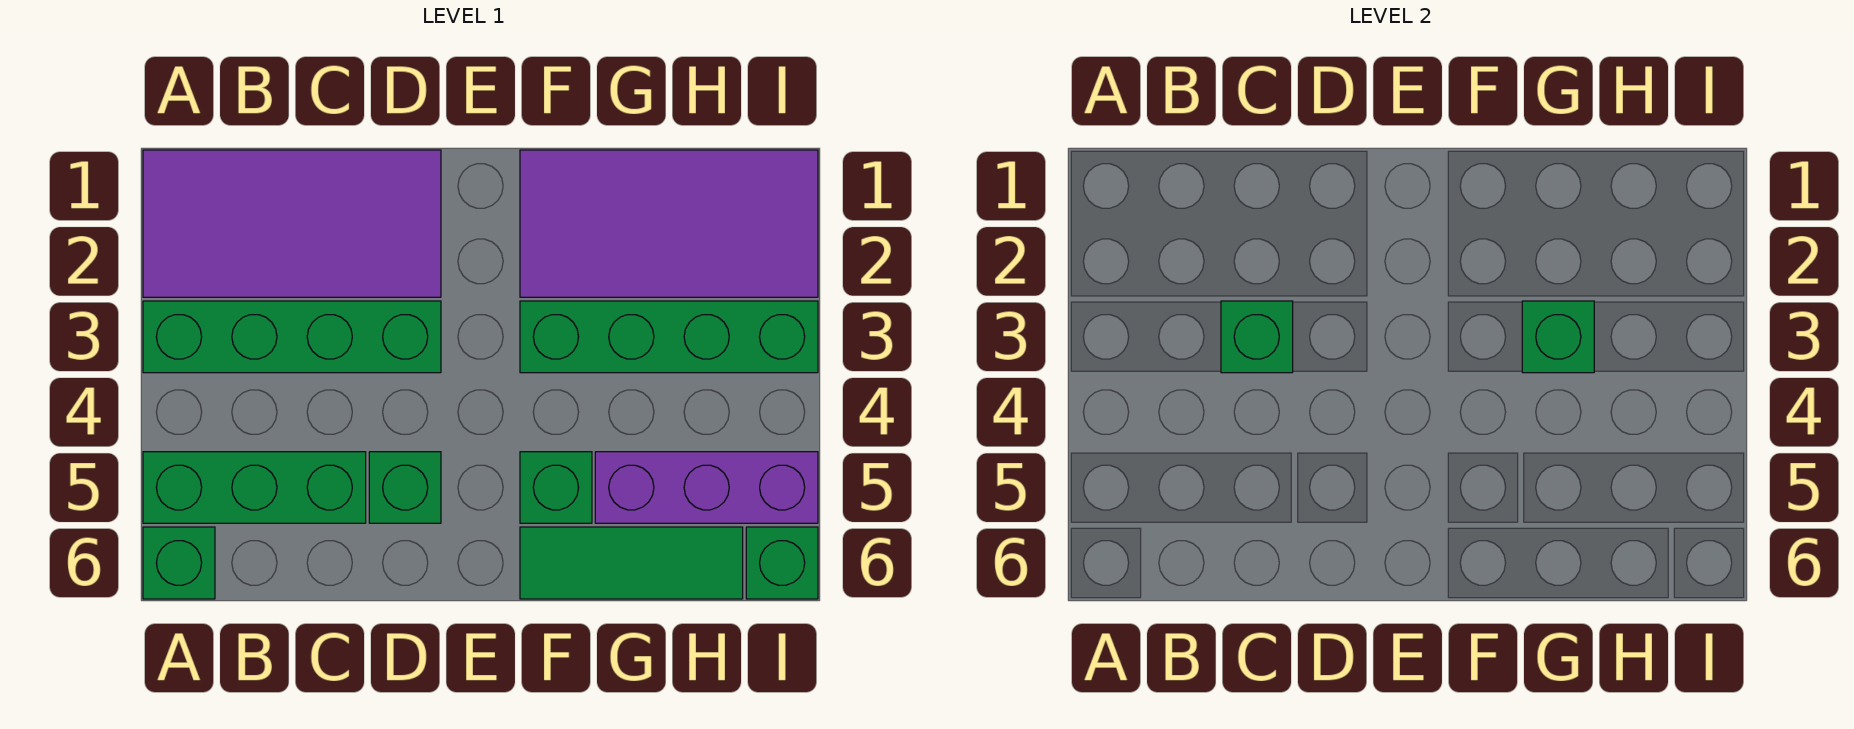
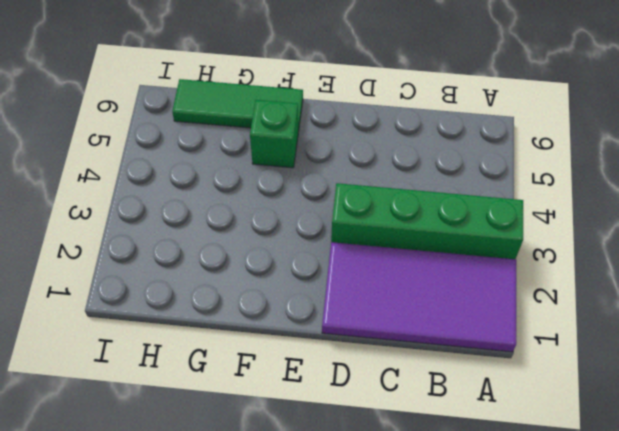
none -> green 1x3 brick [143,452,366,523]
none -> green 1x1 brick [143,527,215,599]
none -> green 1x1 brick [369,452,441,523]

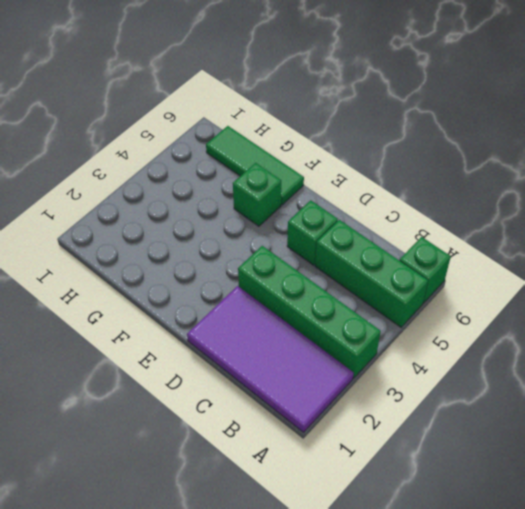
none -> purple 2x4 tile [520,150,818,297]
none -> green 1x4 brick [520,301,818,373]
none -> purple 1x3 brick [595,452,818,523]

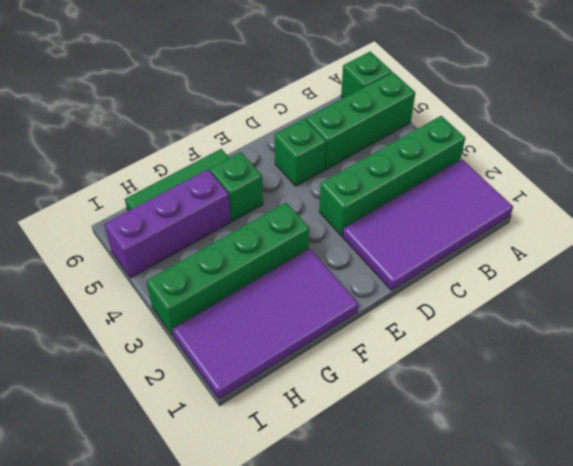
none -> green 1x1 brick [746,527,818,599]
none -> green 1x1 brick [1221,301,1293,373]
none -> green 1x1 brick [1522,301,1594,373]

